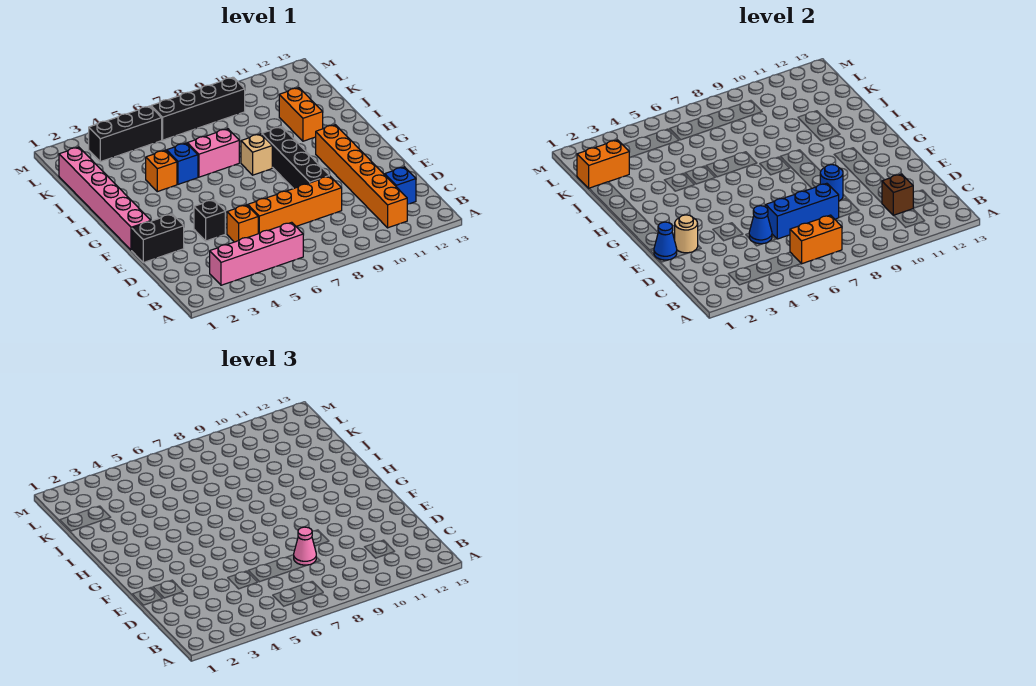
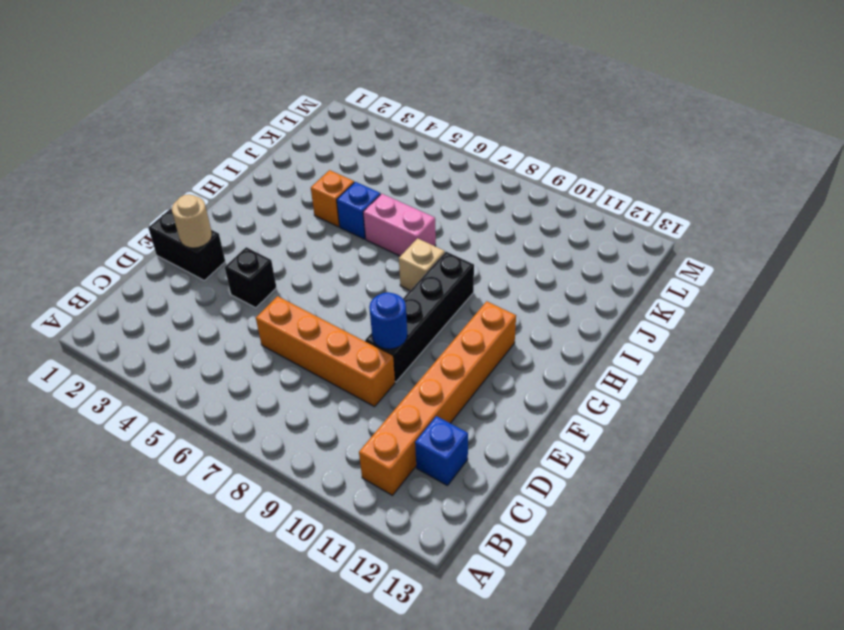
none -> pink 1x4 brick [210,222,303,285]
none -> orange 1x1 brick [227,205,258,242]
none -> pink 1x6 brick [59,147,151,250]

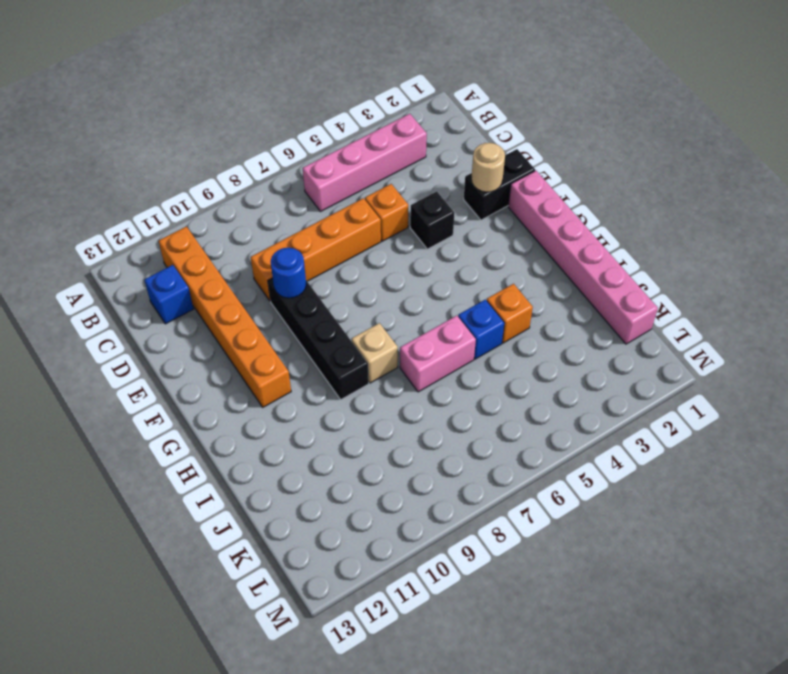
none -> orange 1x2 brick [279,88,323,141]
none -> black 1x3 brick [89,106,162,162]
none -> black 1x4 brick [151,77,245,140]

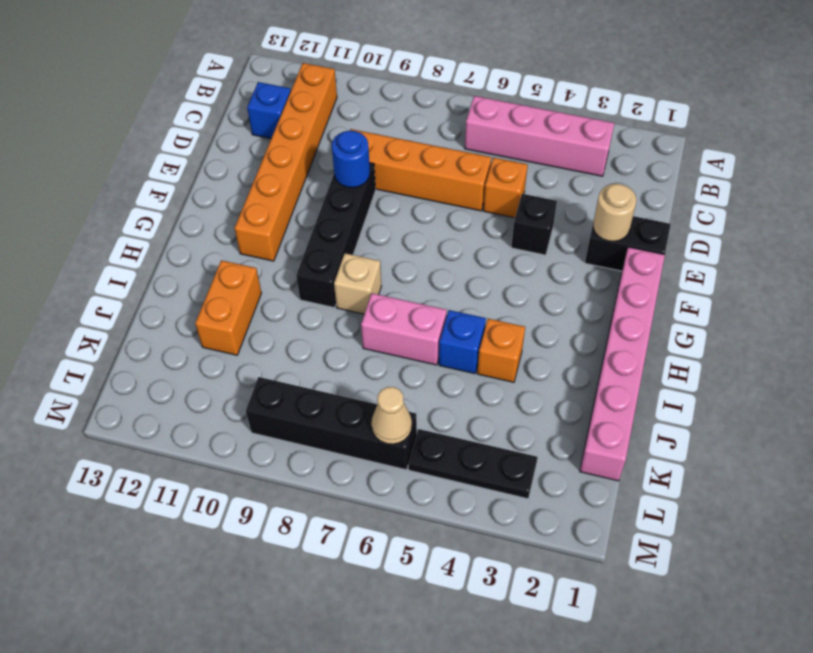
black 1x3 plate [408,429,538,499] -> black 1x3 brick [89,106,162,162]
tan 1x1 cone [371,387,412,444] -> none
none -> orange 1x2 brick [790,215,842,264]
none -> brown 1x1 brick [882,174,913,215]
none -> blue 1x1 cone [749,206,772,244]

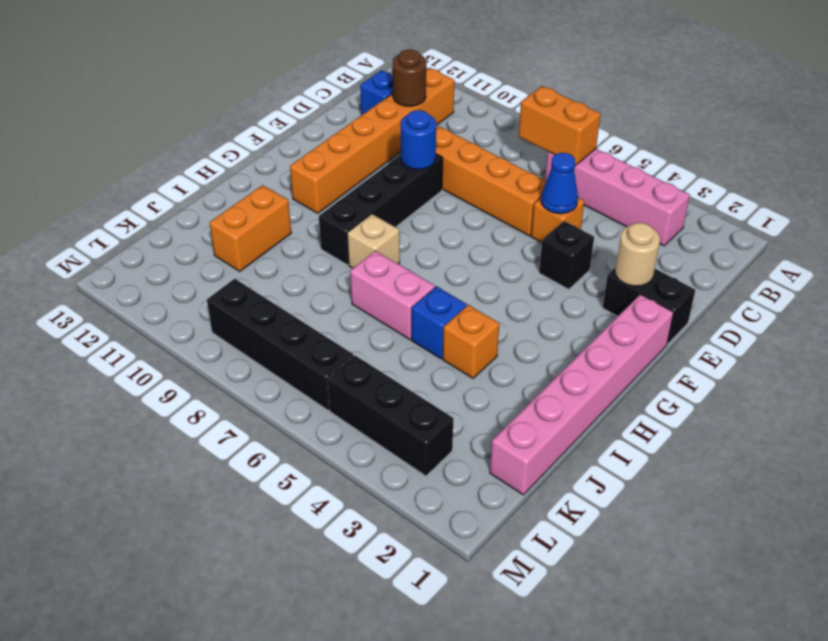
brown 1x1 round brick [392,49,426,106] -> brown 1x1 brick [882,174,913,215]
none -> blue 1x3 brick [766,183,839,239]
none -> blue 1x1 cone [654,222,677,260]
none -> orange 1x2 brick [577,140,630,188]

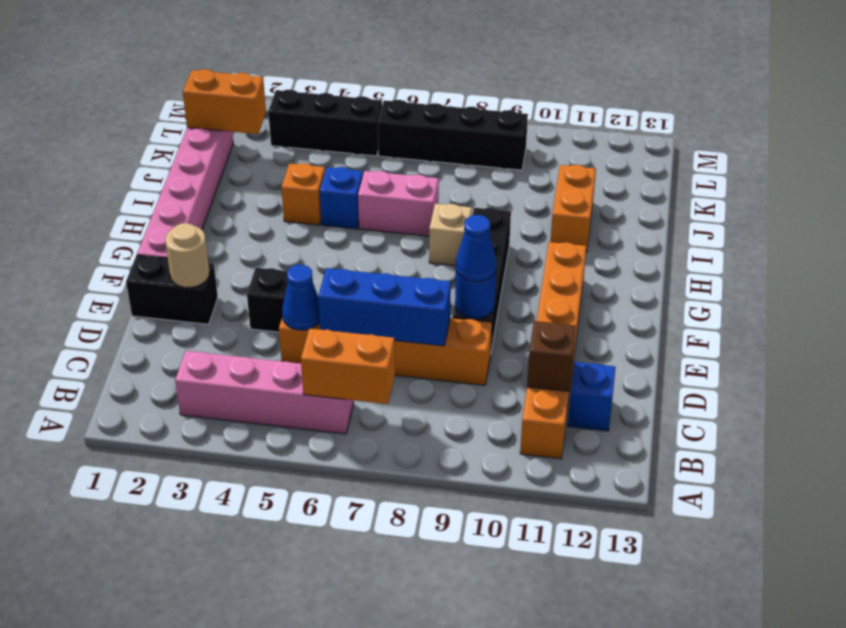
blue 1x1 cone [456,215,496,282] -> blue 1x1 cone moved to [654,222,677,260]
none -> pink 1x1 cone [294,527,316,565]

